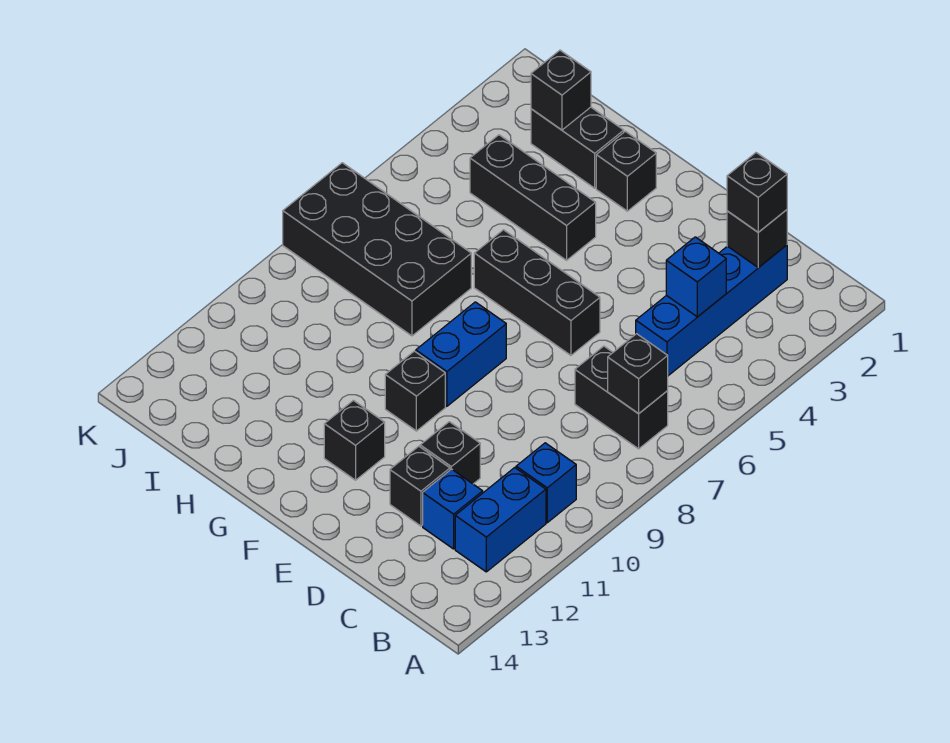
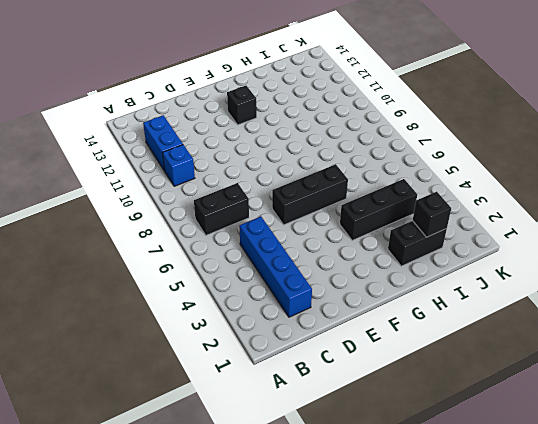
none -> blue 1x1 brick [423,469,483,549]
none -> black 1x1 brick [420,422,480,484]
none -> black 1x1 brick [390,446,450,526]

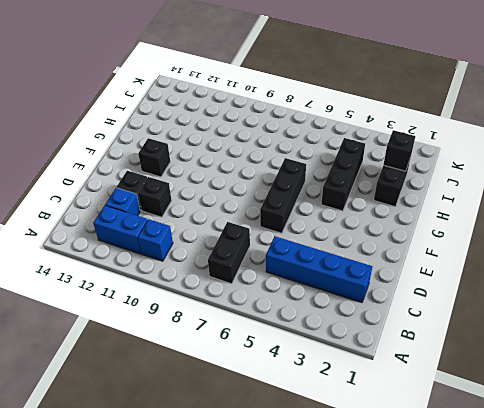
none -> blue 1x2 brick [416,302,506,406]
none -> black 1x1 brick [385,351,445,431]
none -> black 1x1 brick [596,131,656,211]

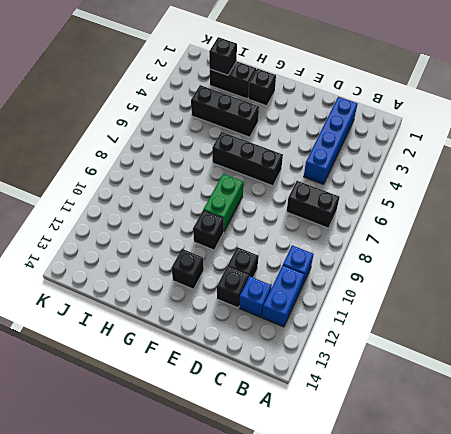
green 1x2 brick [203,174,243,231] -> blue 1x2 brick [416,302,506,406]
none -> black 2x4 brick [283,163,471,336]
none -> black 1x1 brick [608,334,668,414]
none -> black 1x1 brick [727,210,787,268]

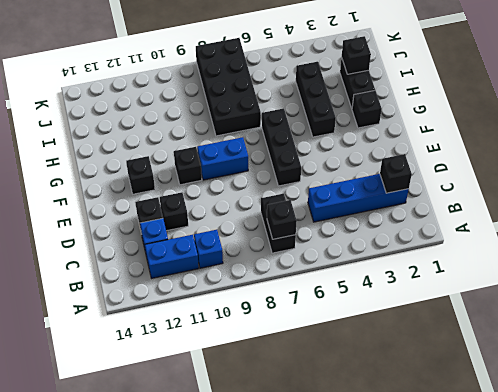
none -> blue 1x1 brick [666,237,726,317]
none -> black 1x1 brick [727,153,787,232]

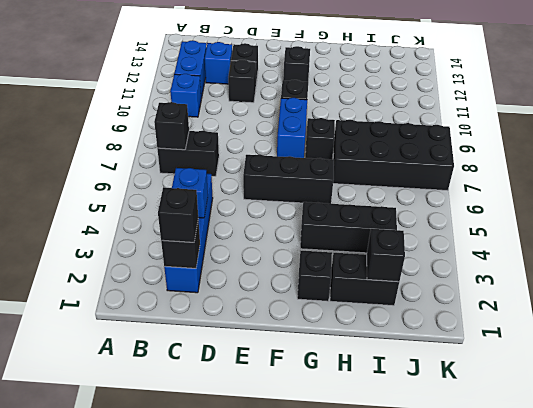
black 1x1 brick [305,118,335,160] -> none

